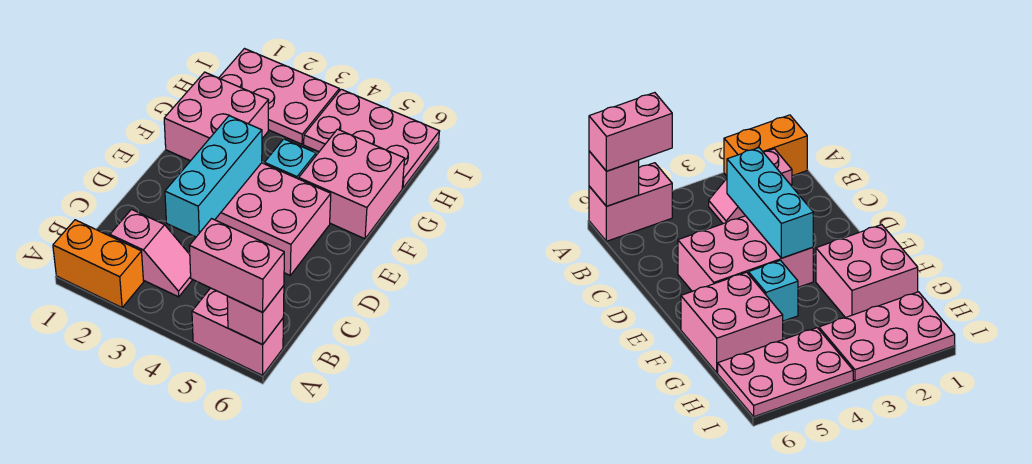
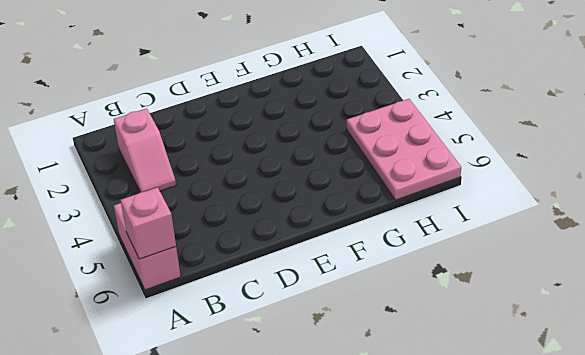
none -> orange 1x2 brick [53,220,144,308]
none -> pink 2x3 brick [215,163,331,275]
none -> pink 2x2 brick [164,72,269,161]

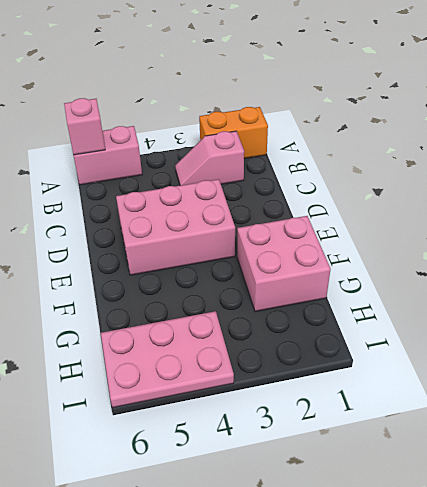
none -> cyan 1x1 brick [264,139,316,179]
none -> pink 2x2 brick [299,129,405,239]
none -> pink 2x3 plate [219,49,339,144]

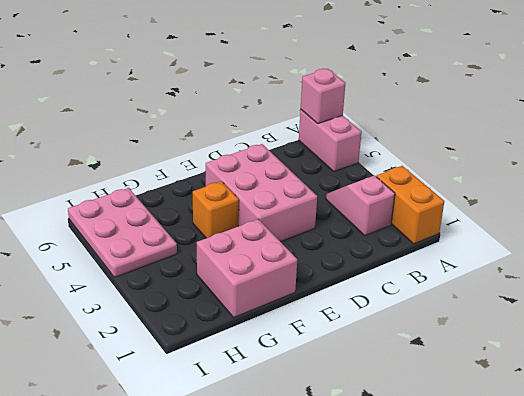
orange 1x1 brick [193,181,239,238] -> cyan 1x1 brick [264,139,316,179]
none -> pink 2x2 brick [299,129,405,239]
none -> pink 2x3 plate [219,49,339,144]
none -> cyan 1x3 brick [165,116,262,237]

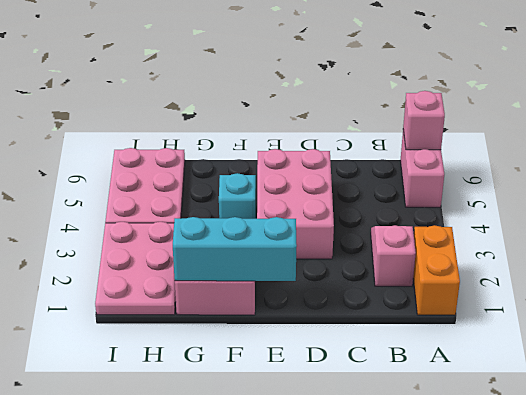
cyan 1x3 brick [173,217,297,281] -> cyan 1x3 brick moved to [165,116,262,237]
none -> pink 2x2 brick [299,129,405,239]
none -> pink 1x2 brick [189,219,284,312]

